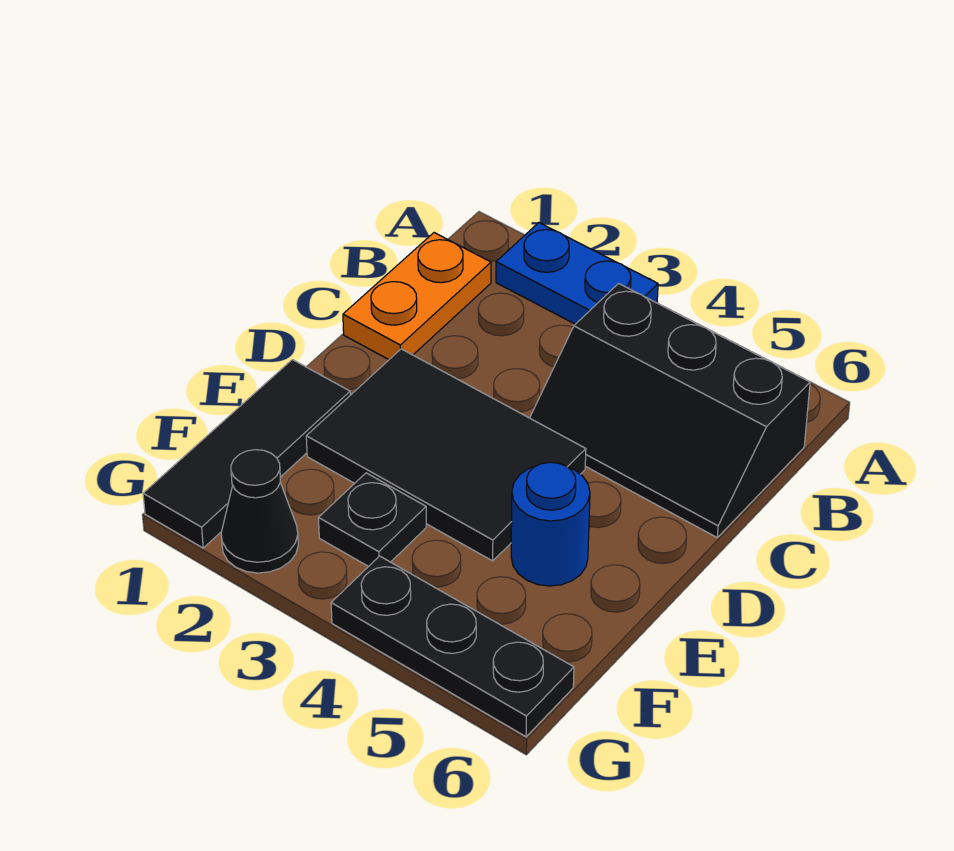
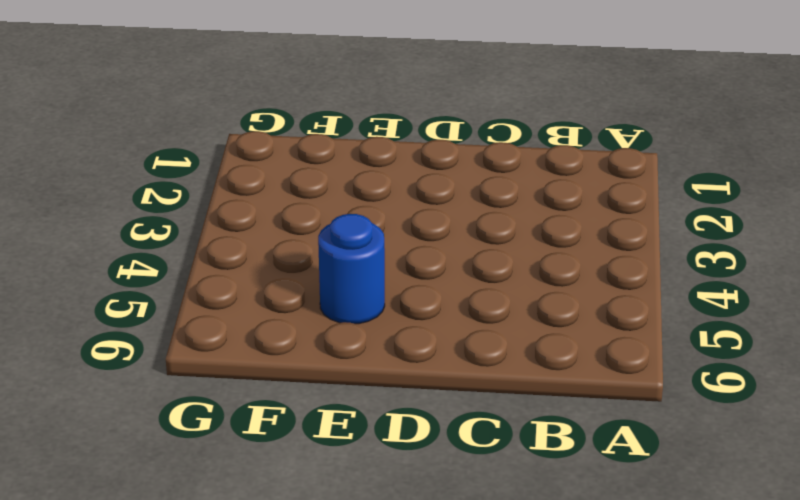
none -> blue 1x2 plate [496,223,658,324]
none -> orange 1x2 plate [343,233,491,360]

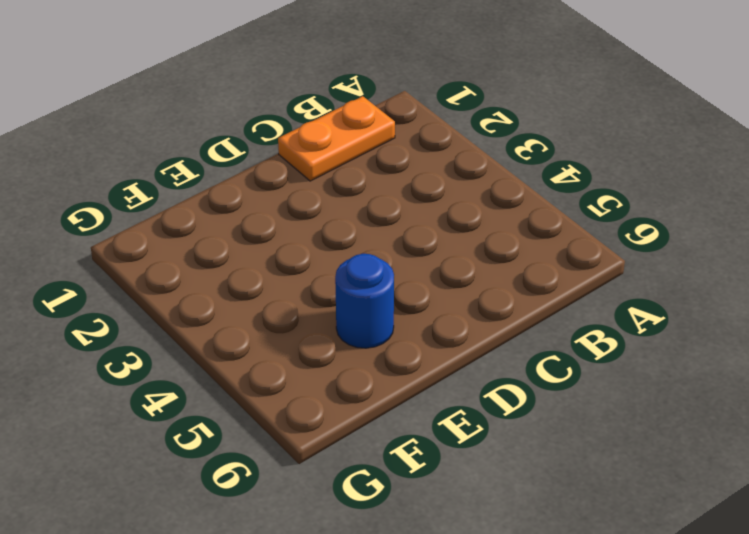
none -> blue 1x2 plate [496,223,658,324]
none -> black 2x3 slope [530,284,810,537]

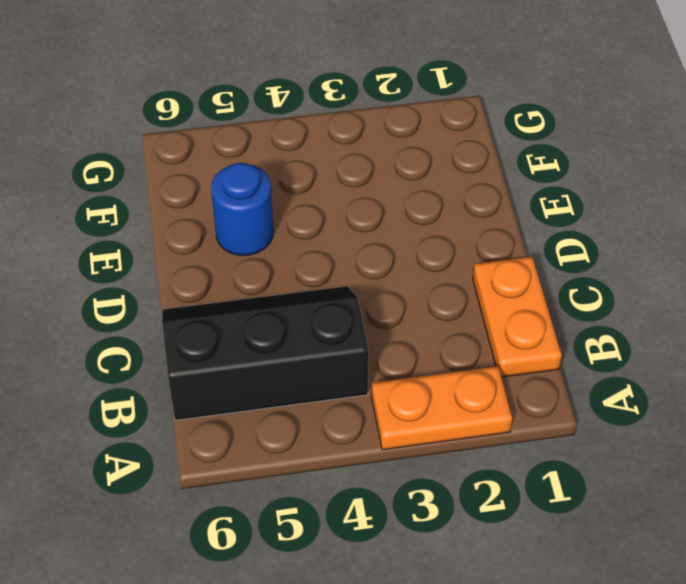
orange 1x2 plate [371,366,512,450] -> blue 1x2 plate [496,223,658,324]
none -> black 2x3 tile [306,349,586,561]
none -> black 1x3 tile [143,360,350,548]

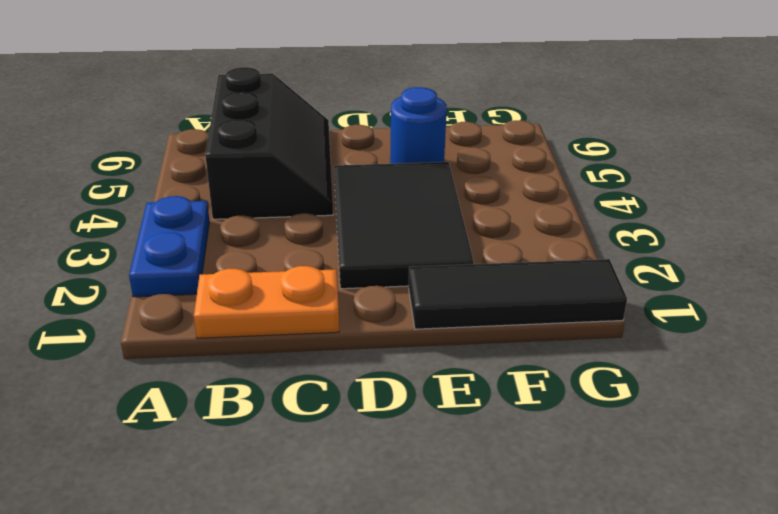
none -> black 1x1 plate [319,473,426,567]
none -> black 1x1 cone [221,450,298,573]

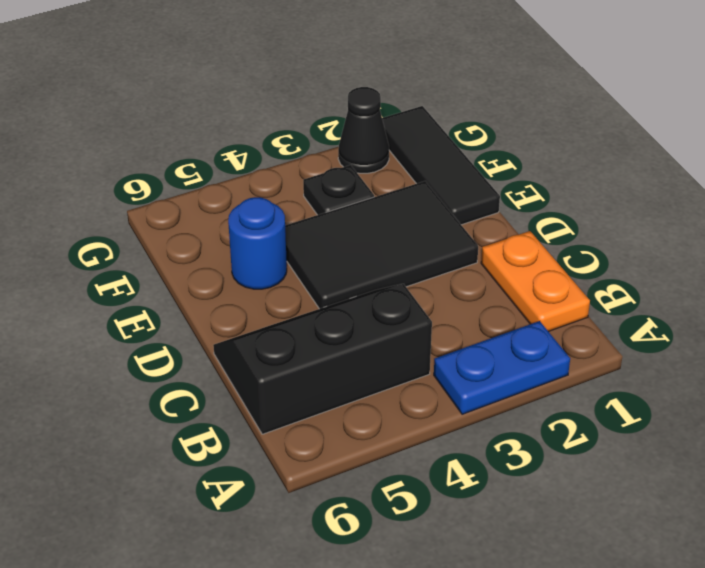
none -> black 1x3 plate [331,556,574,737]

